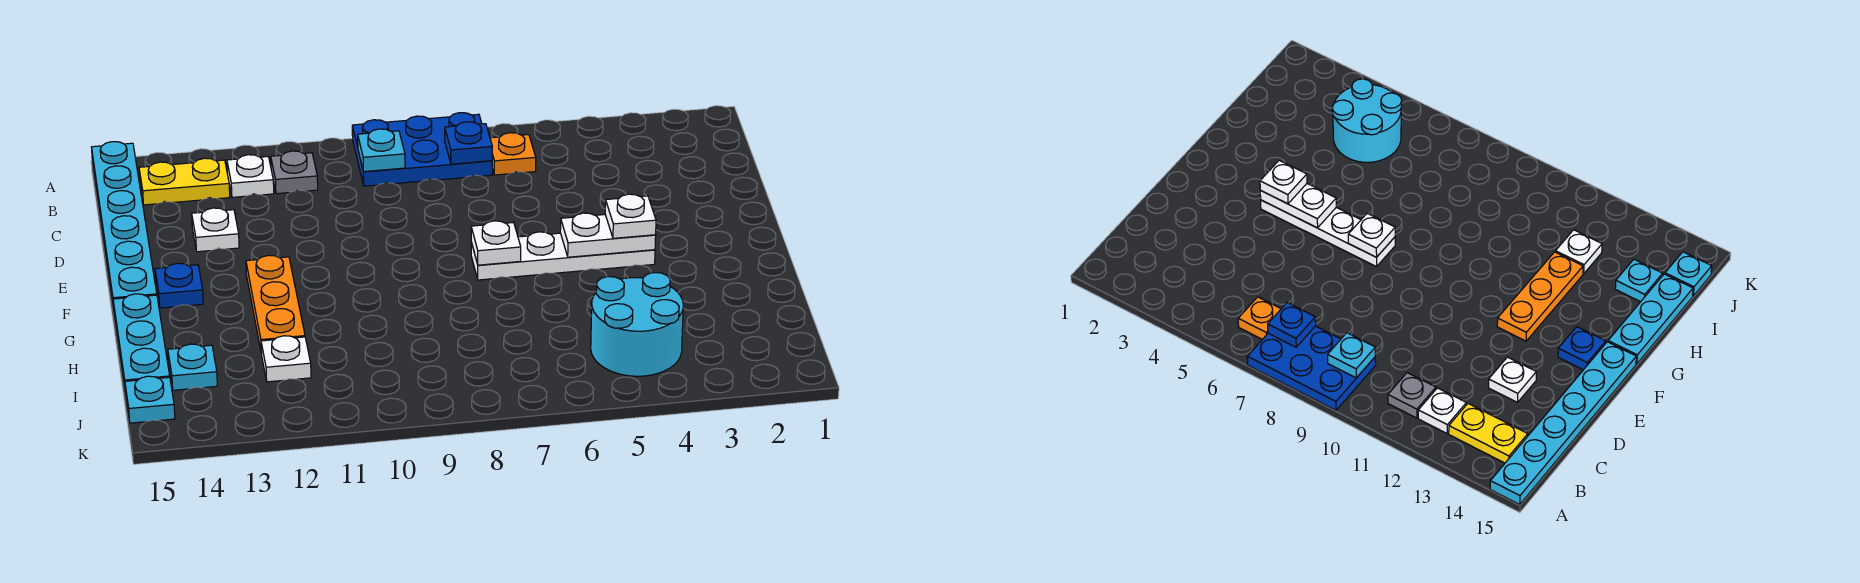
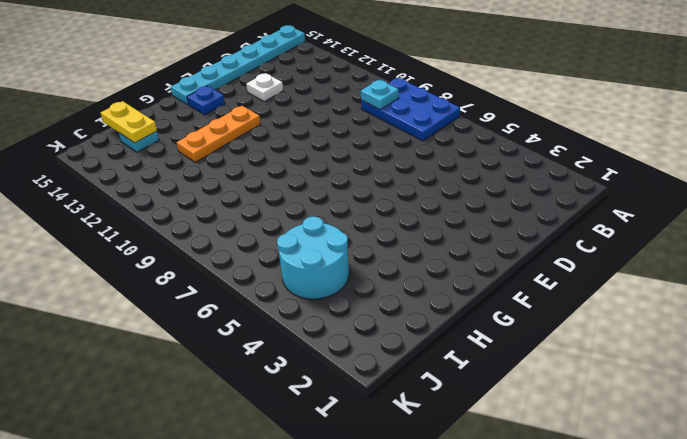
yellow 1x2 plate [101,101,157,143] -> yellow 1x2 plate moved to [139,158,230,205]
none -> orange 1x1 plate [490,133,536,175]
none -> grey 1x1 plate [271,151,318,194]
none -> white 1x1 plate [227,155,274,197]

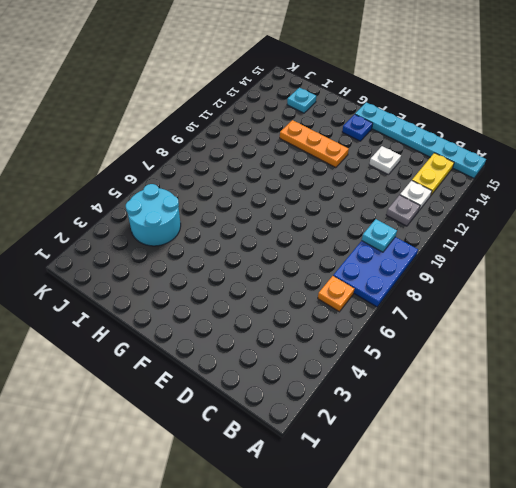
none -> white 1x4 plate [471,232,655,280]
none -> cyan 1x3 plate [113,294,170,394]
none -> white 1x1 plate [261,336,311,382]

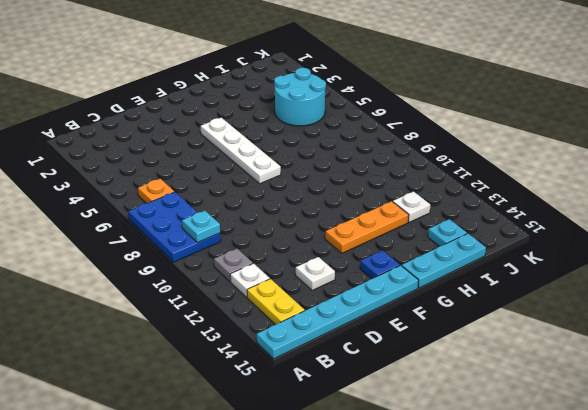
none -> cyan 1x1 plate [125,376,175,423]
none -> blue 1x1 plate [445,122,492,164]
none -> white 1x2 plate [560,213,656,257]

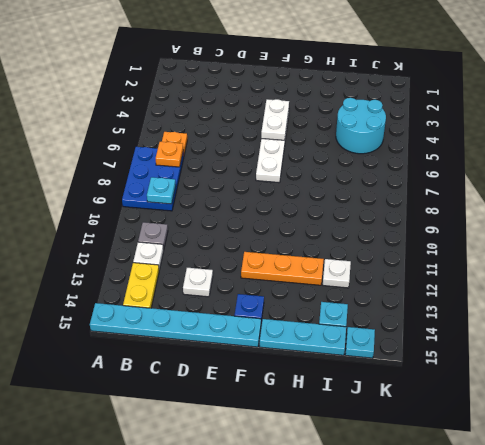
orange 1x1 plate [156,142,183,167] -> blue 1x1 plate [445,122,492,164]
none -> white 1x1 plate [471,221,521,265]
none -> white 1x1 plate [605,194,656,238]

